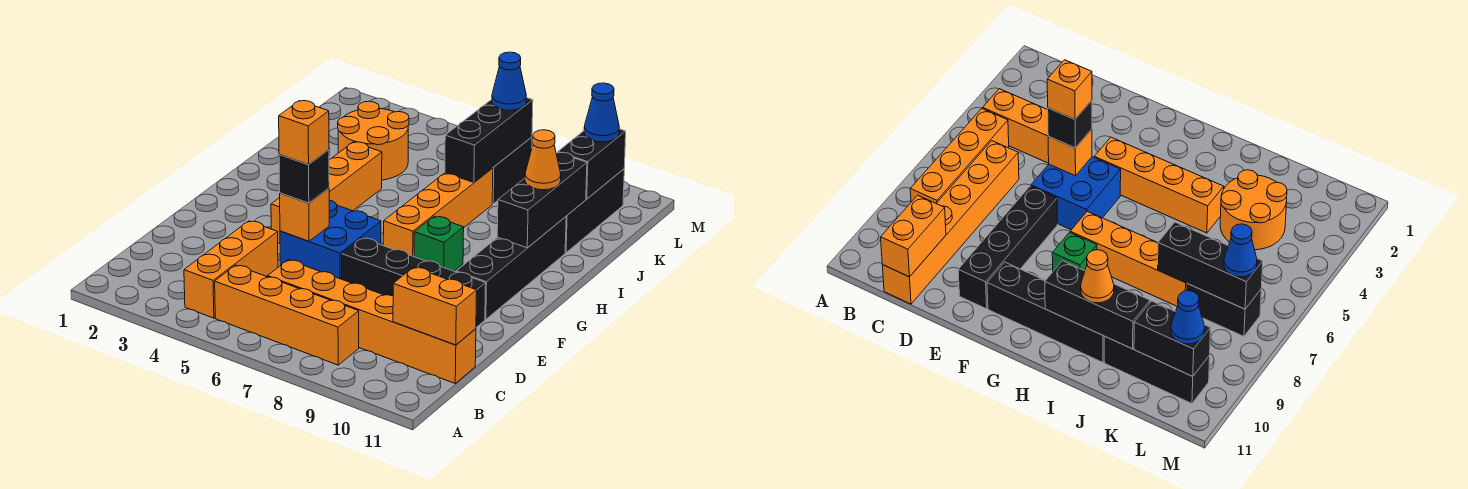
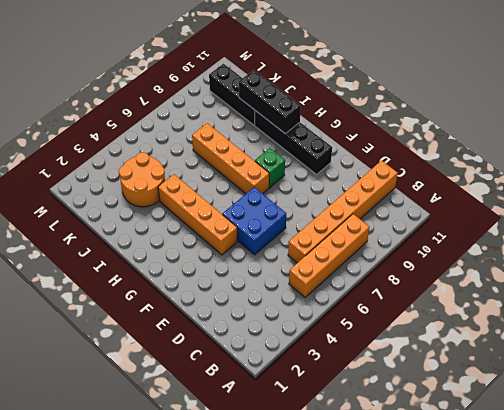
none -> orange 1x3 brick [184,221,278,318]
none -> black 1x4 brick [342,238,486,327]
none -> black 1x2 brick [492,137,532,204]

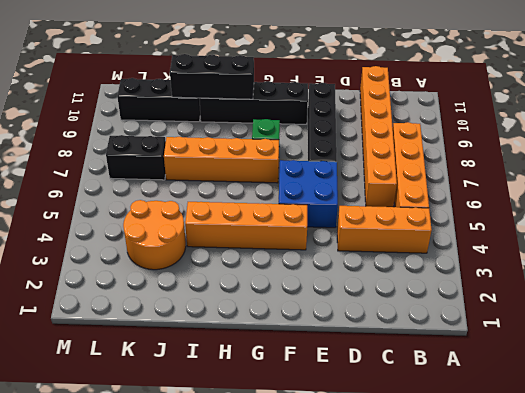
none -> orange 1x2 brick [393,267,477,345]
none -> orange 1x1 brick [280,188,329,241]
none -> black 1x3 brick [445,98,533,182]

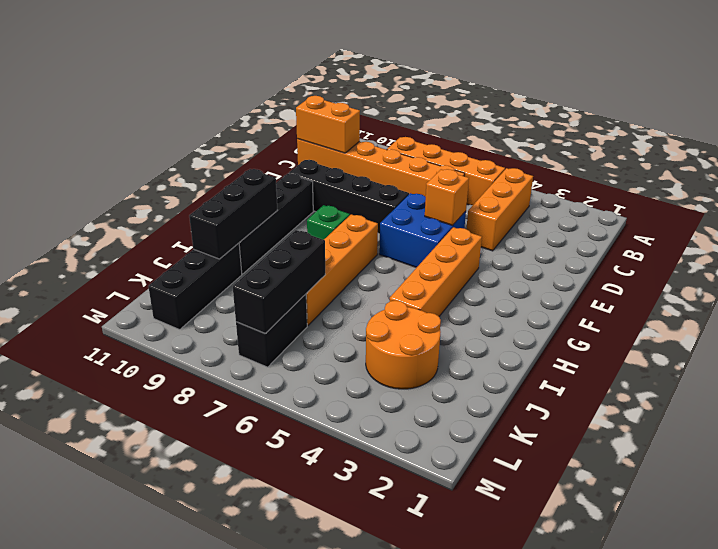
none -> black 1x2 brick [558,129,626,199]
none -> black 1x1 brick [279,150,329,203]
none -> orange 1x1 cone [525,130,561,190]

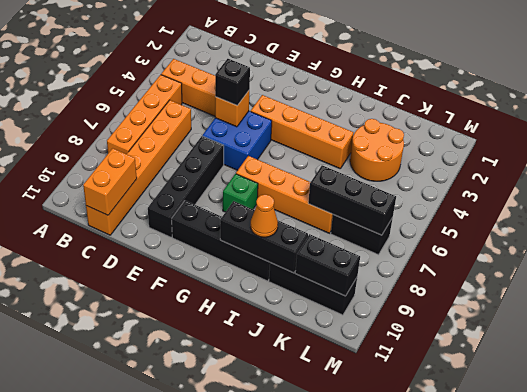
none -> blue 1x1 cone [492,52,526,110]
none -> blue 1x1 cone [584,83,619,142]
none -> orange 1x1 brick [279,101,329,164]

